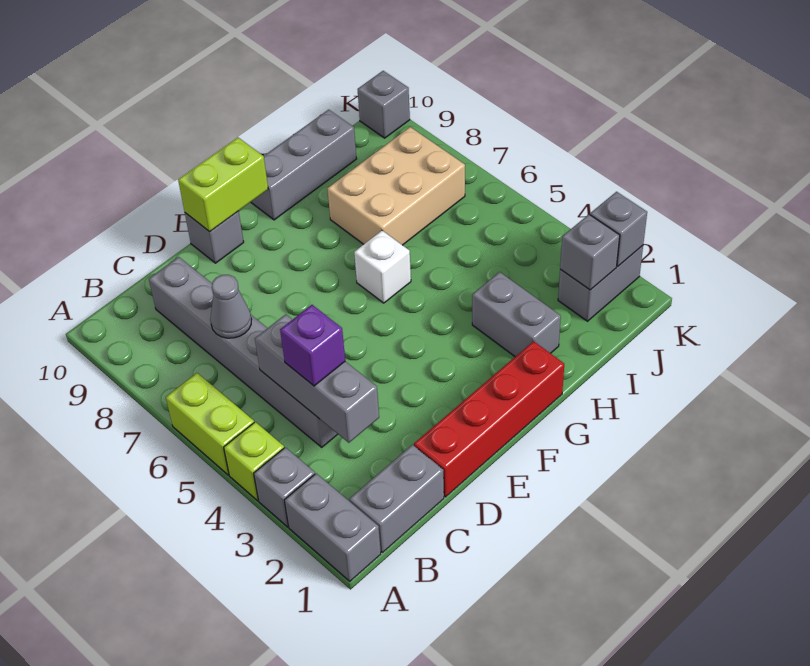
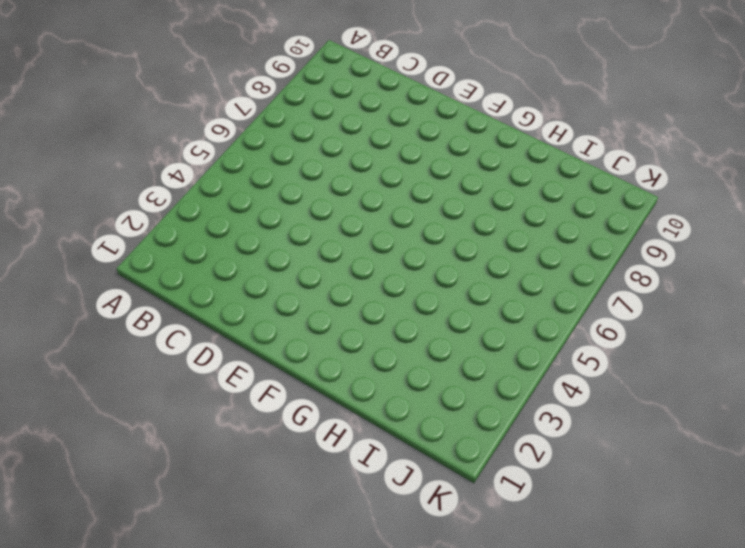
none -> grey 1x2 brick [284,473,381,581]
none -> grey 1x1 brick [254,447,315,527]
none -> lime 1x1 brick [224,422,284,501]

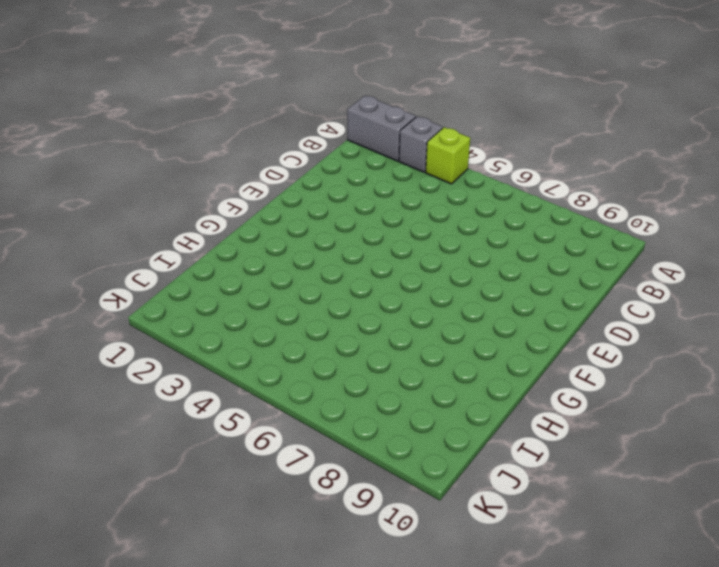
none -> lime 1x2 brick [166,373,254,475]
none -> grey 1x2 brick [349,445,444,553]
none -> grey 1x6 brick [149,257,338,447]

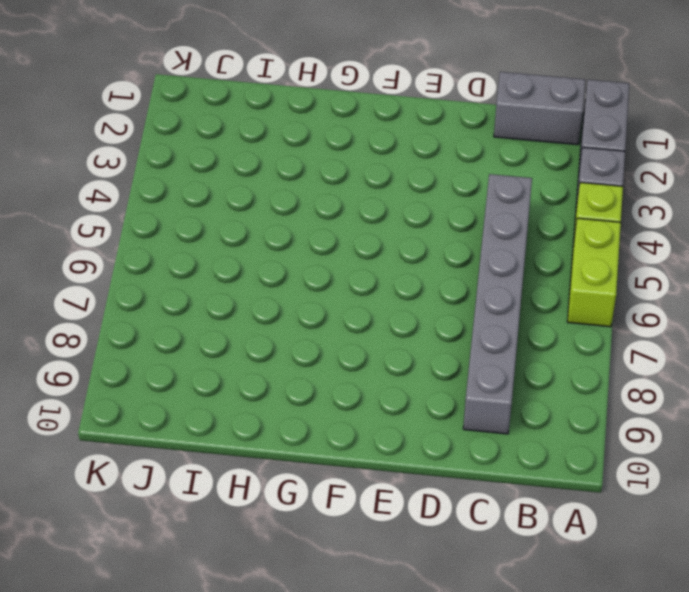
none -> red 1x4 brick [414,341,564,497]
none -> grey 1x1 brick [185,211,244,263]
none -> white 1x1 brick [354,231,411,303]

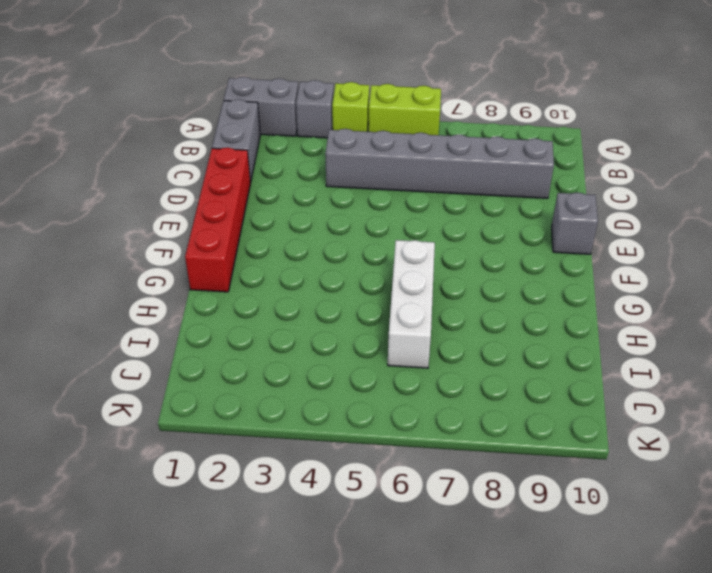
white 1x3 brick [388,240,435,368] -> white 1x1 brick [354,231,411,303]
none -> grey 1x3 brick [251,110,356,220]
none -> grey 1x2 brick [472,272,561,357]
none -> tan 2x3 brick [327,127,465,245]

